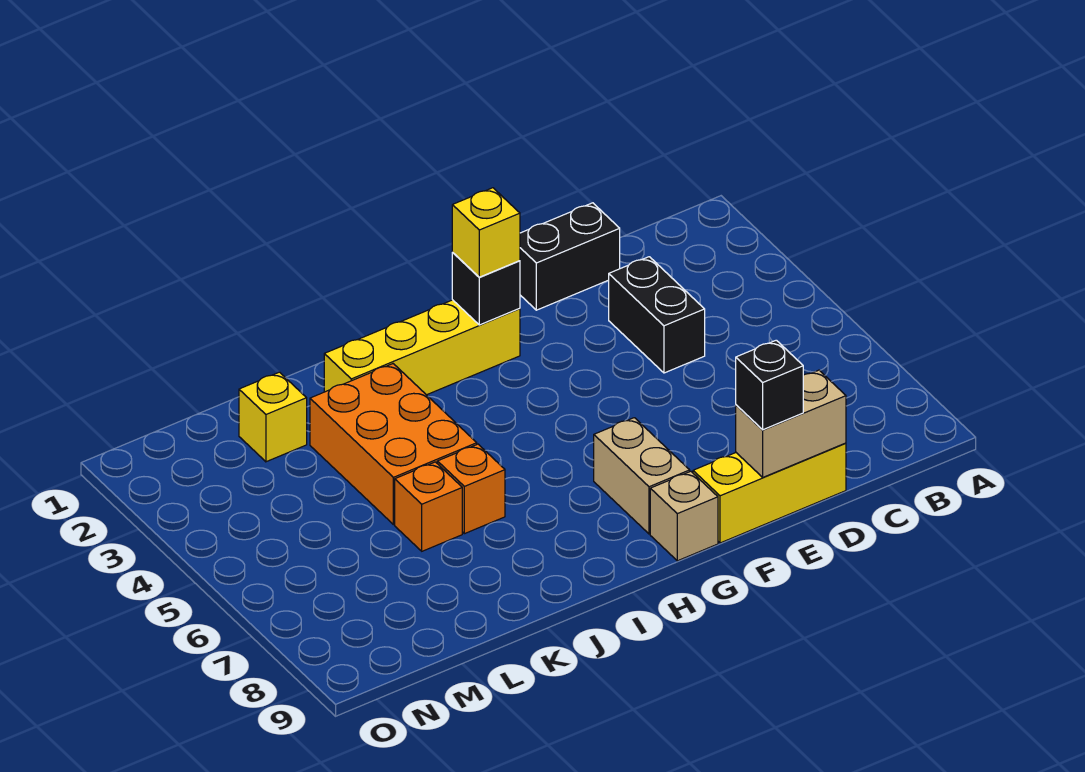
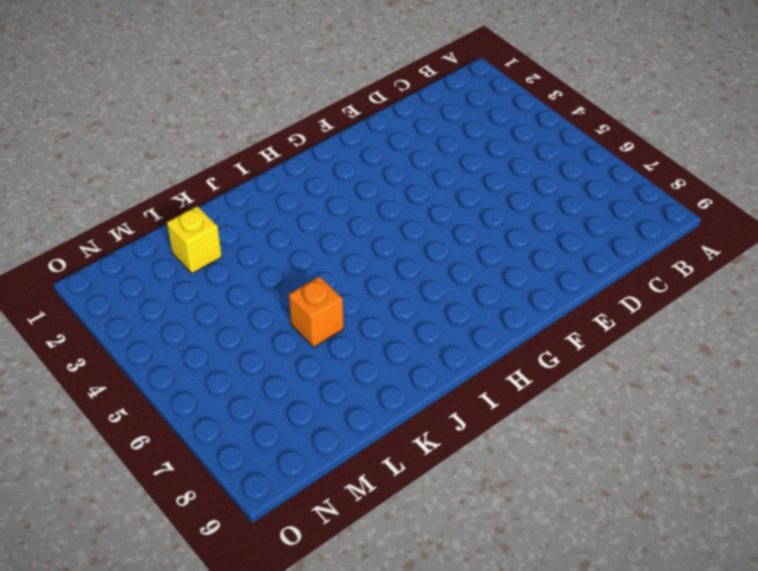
none -> black 1x2 brick [520,203,620,310]
none -> black 1x2 brick [609,257,705,373]
none -> yellow 1x3 brick [693,443,846,543]

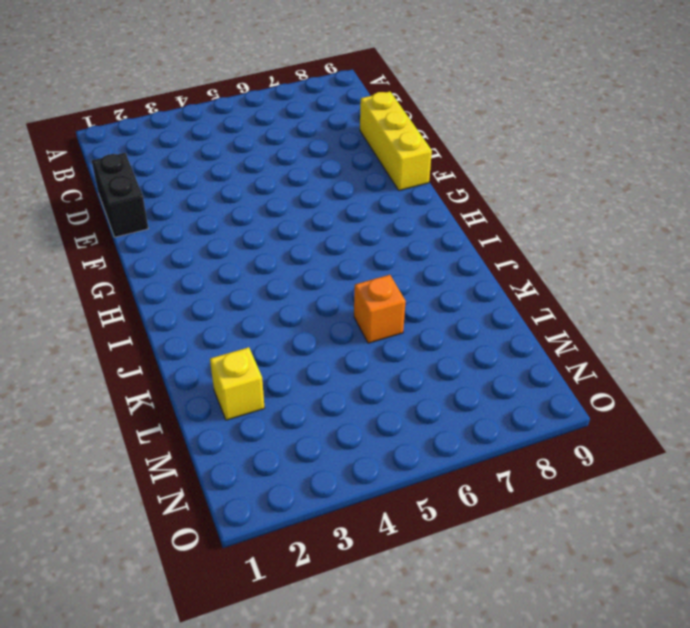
none -> black 1x2 brick [609,257,705,373]
none -> yellow 1x4 brick [324,300,520,395]
none -> tan 1x2 brick [594,418,690,534]

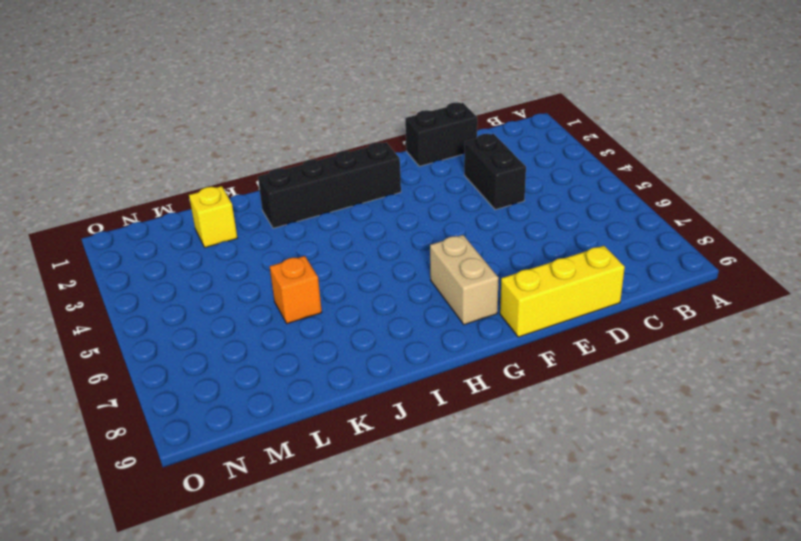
black 1x4 brick [258,142,401,228] -> yellow 1x4 brick [324,300,520,395]
none -> tan 1x1 brick [650,471,718,561]
none -> orange 2x3 brick [310,364,477,525]
none -> orange 1x1 brick [437,444,505,534]

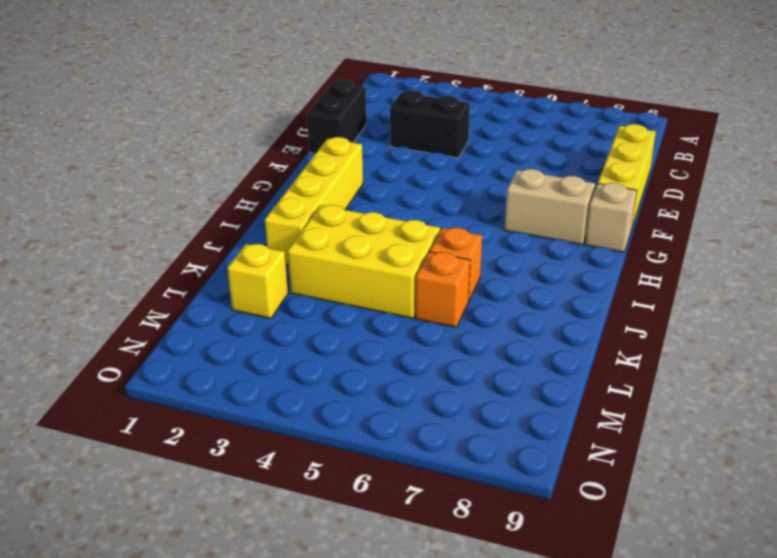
yellow 2x3 brick [288,205,440,318] -> orange 2x3 brick [310,364,477,525]
none -> tan 1x2 brick [736,370,846,477]
none -> black 1x1 brick [452,253,520,325]
none -> black 1x1 brick [736,340,803,430]

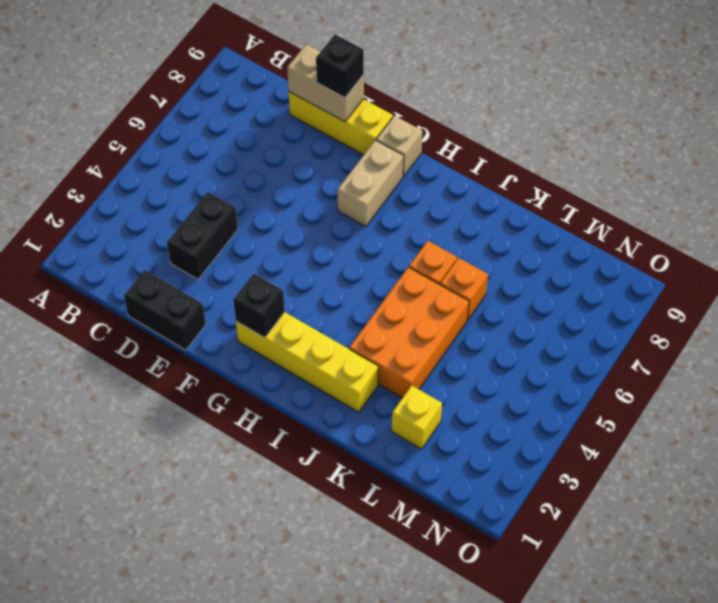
none -> yellow 1x1 brick [452,188,520,277]

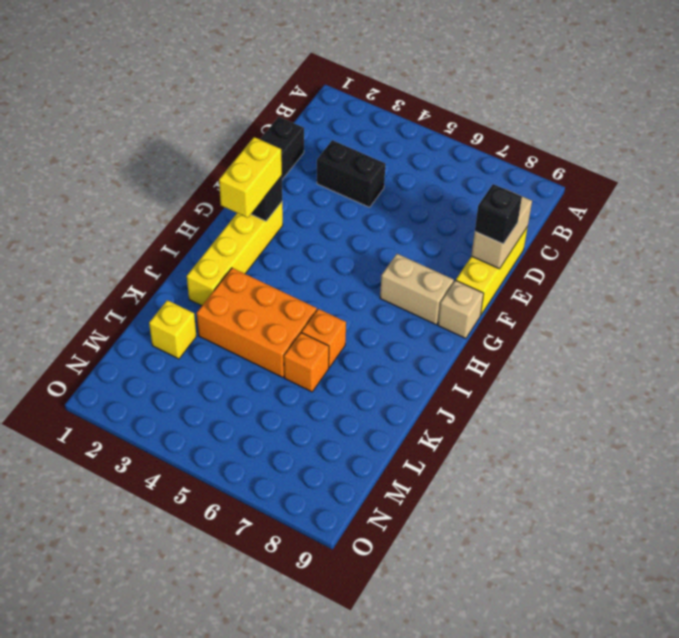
yellow 1x2 brick [219,137,282,218] -> yellow 1x1 brick [452,188,520,277]

